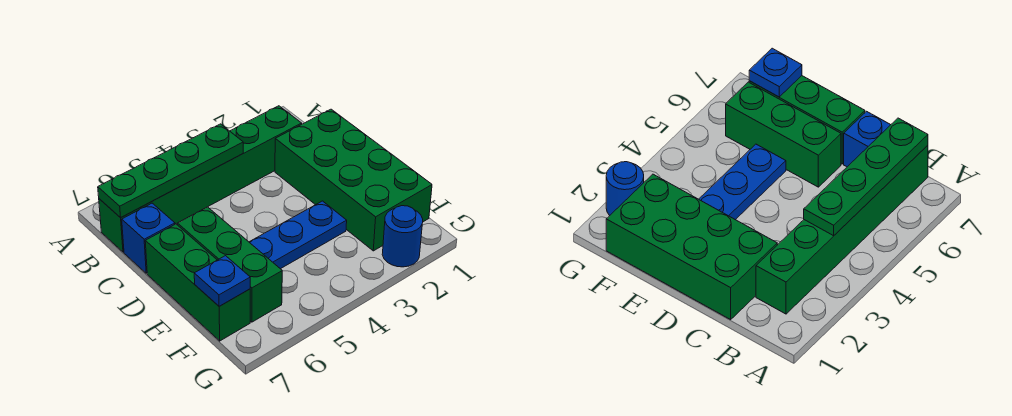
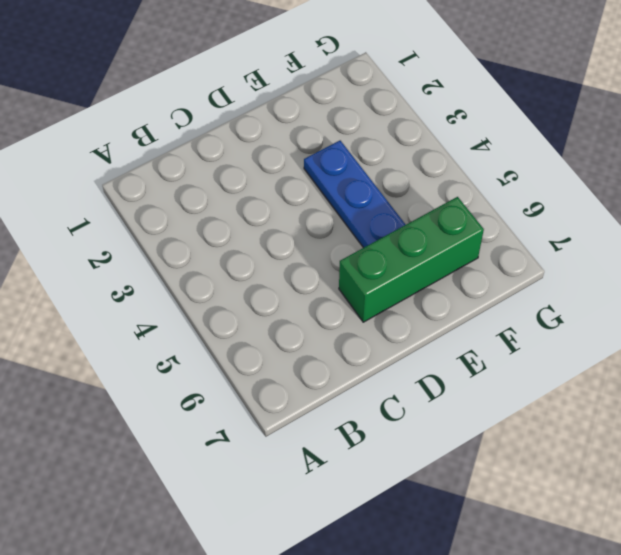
none -> green 1x6 brick [99,106,302,252]
none -> green 2x4 brick [275,109,432,251]

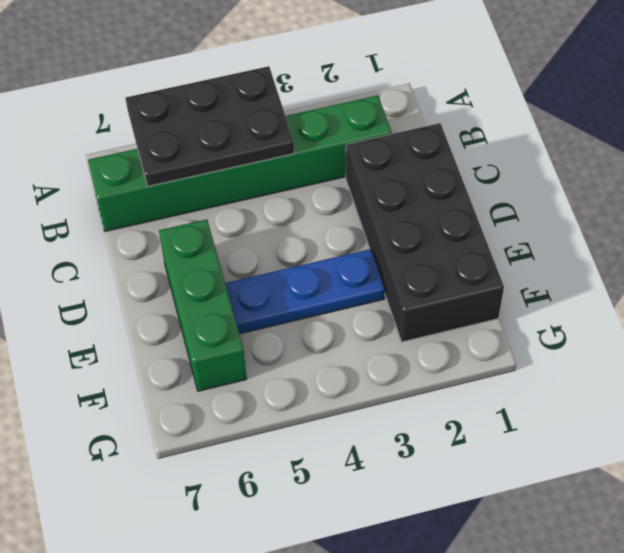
black 2x3 plate [125,66,294,186] -> green 1x4 plate [98,124,243,218]
black 2x4 brick [346,123,504,342] -> green 2x4 brick [275,109,432,251]
none -> blue 1x1 brick [122,203,175,273]
none -> green 1x3 brick [145,224,250,341]

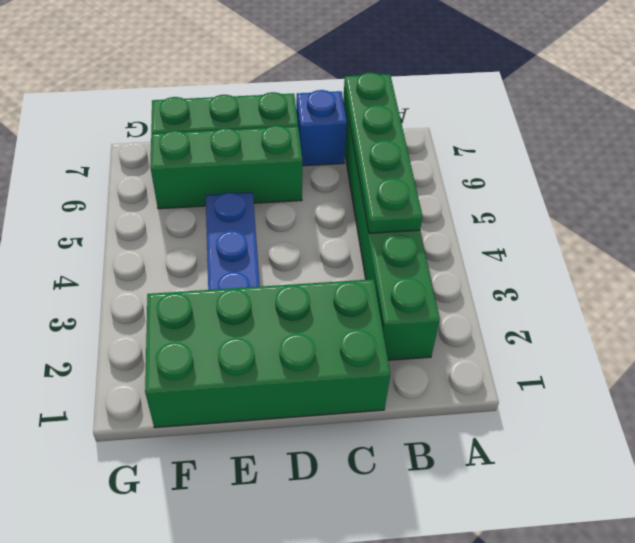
none -> blue 1x1 round brick [382,206,423,267]
none -> blue 1x1 plate [194,256,250,306]

